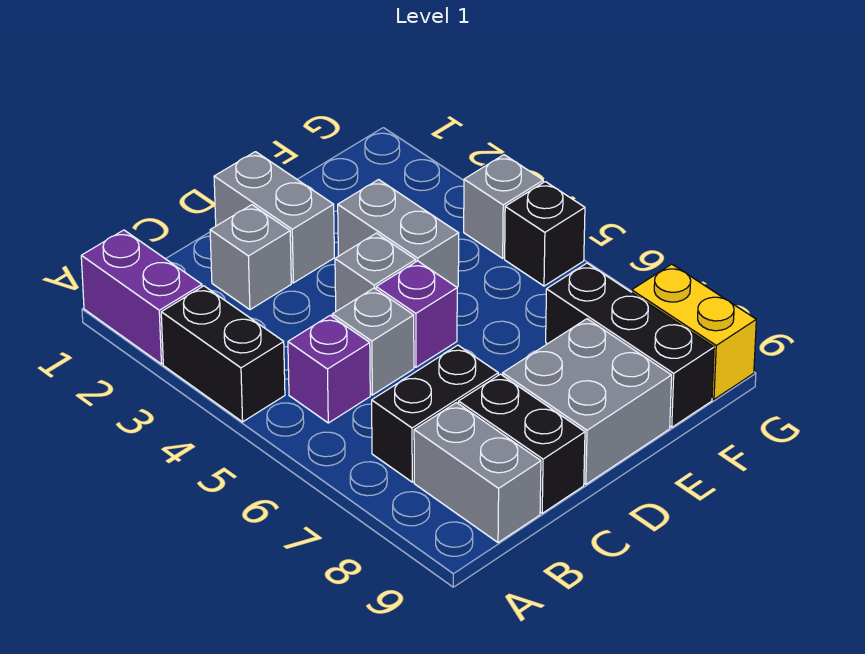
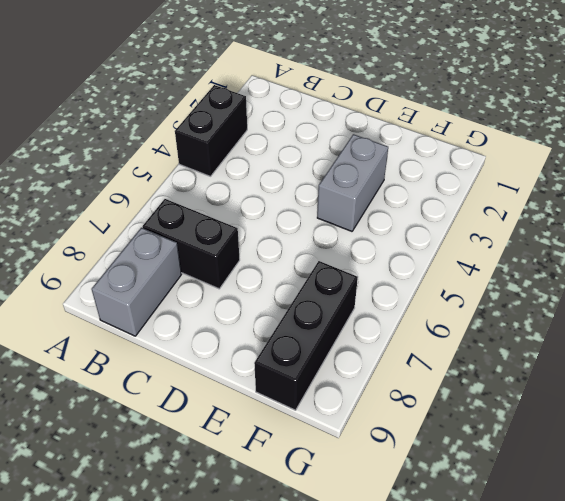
none -> purple 1x2 brick [81,230,202,364]
none -> purple 1x1 brick [288,315,370,423]
none -> grey 1x1 brick [210,205,291,310]

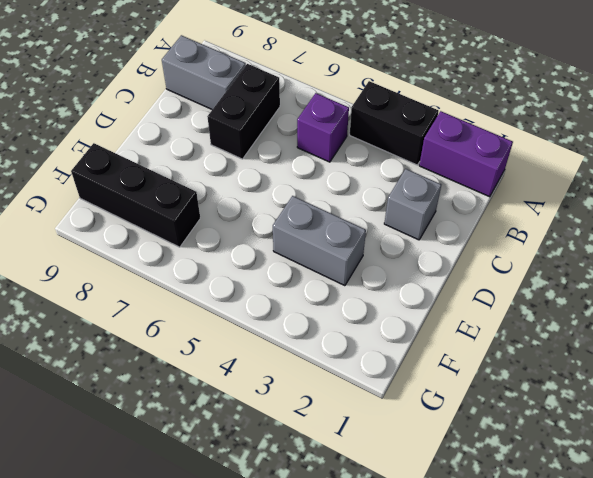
none -> grey 1x1 brick [332,288,414,395]
none -> black 1x2 brick [459,374,585,513]
none -> grey 1x2 brick [214,152,334,283]

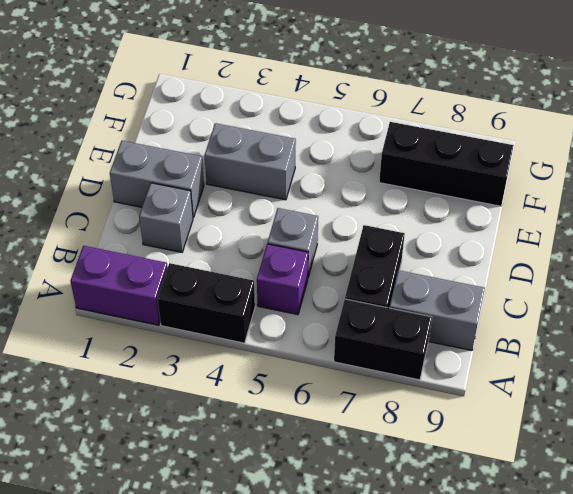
black 1x2 brick [334,299,432,380] -> black 1x2 brick moved to [459,374,585,513]
none -> grey 1x1 brick [335,233,416,311]
none -> purple 1x1 brick [376,261,457,367]
none -> grey 2x2 brick [503,319,672,484]

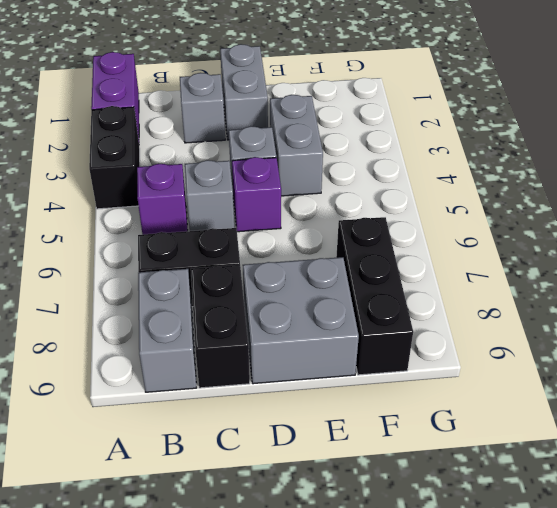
none -> grey 1x1 brick [464,155,543,258]
none -> black 1x1 brick [505,182,585,286]
none -> yellow 1x2 brick [632,264,756,399]

